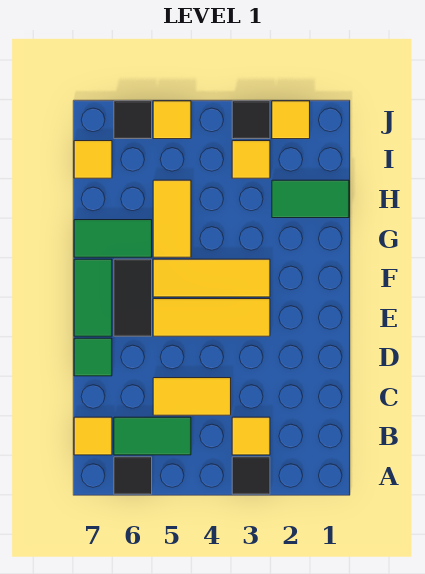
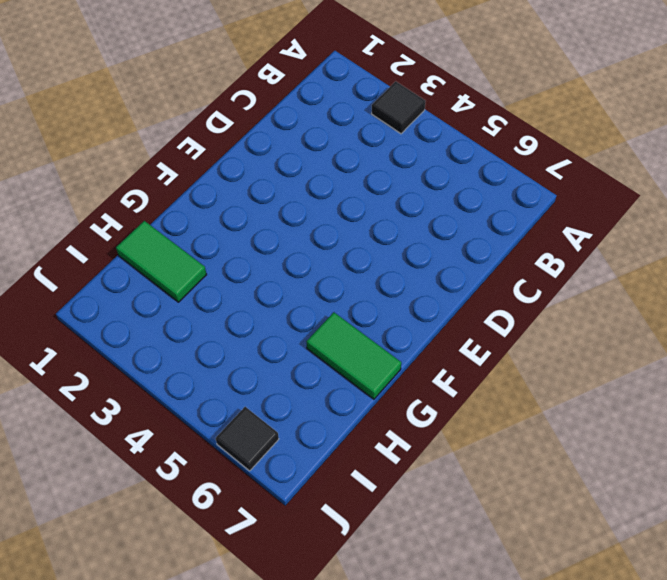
none -> black 1x1 tile [114,457,152,494]
none -> yellow 1x1 tile [232,417,270,455]
none -> green 1x2 tile [114,417,191,455]

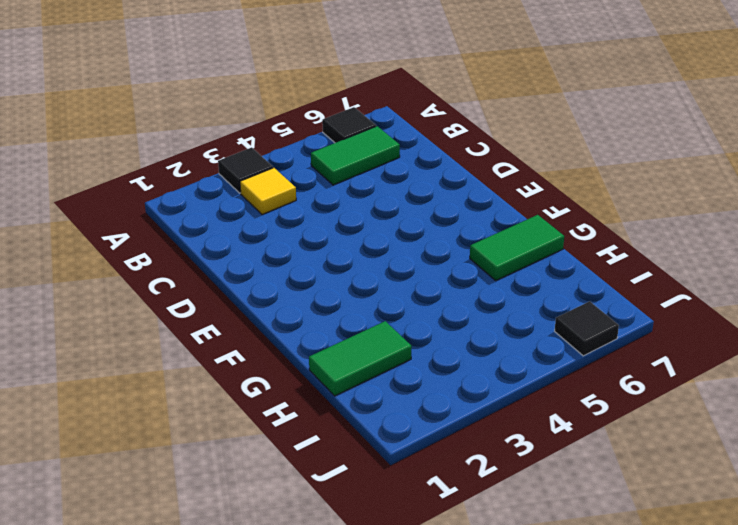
none -> yellow 1x1 tile [74,417,112,455]
none -> yellow 1x2 tile [153,378,231,415]
none -> green 1x1 tile [74,338,112,376]

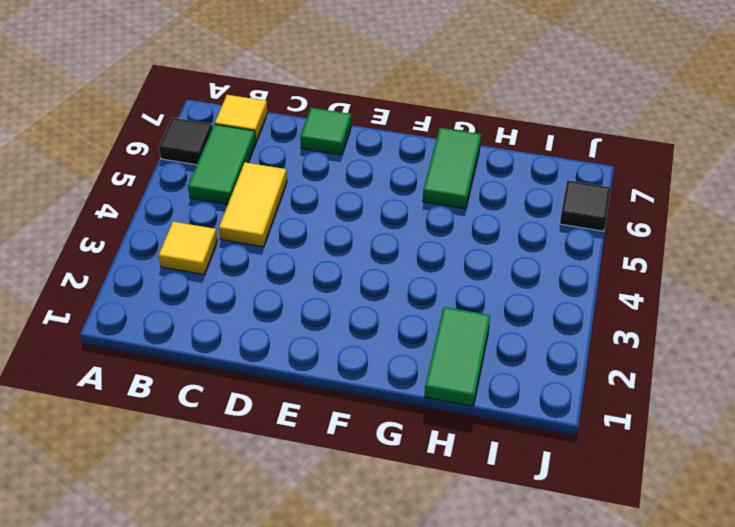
none -> black 1x1 tile [232,457,270,494]
none -> yellow 1x3 tile [153,299,270,336]
none -> black 1x2 tile [114,259,152,336]

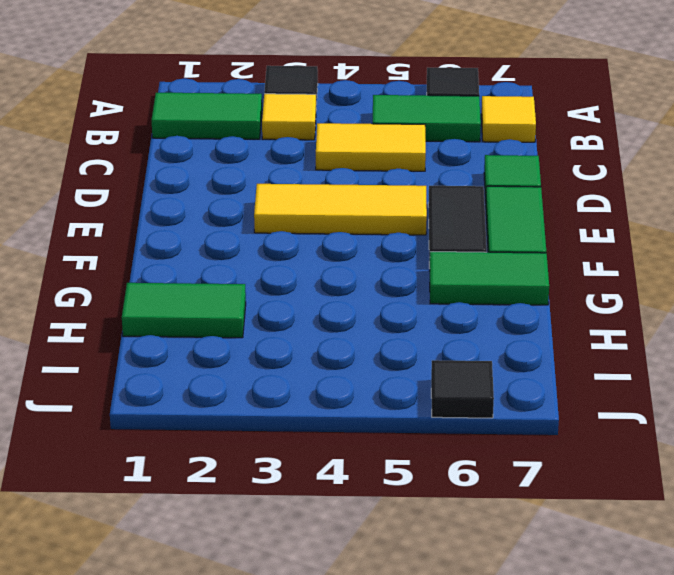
green 1x2 tile [152,93,262,139] -> none
none -> yellow 1x3 tile [153,259,270,297]
none -> yellow 1x2 tile [153,180,191,257]
none -> yellow 1x1 tile [232,141,270,178]

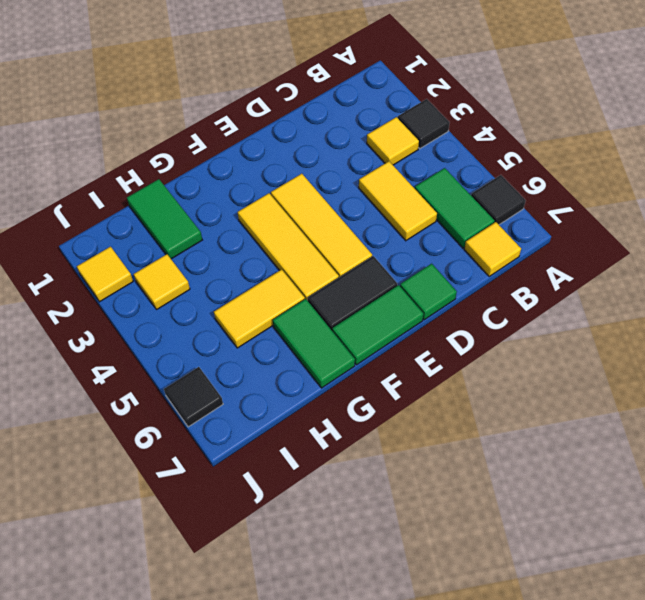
none -> yellow 1x1 tile [74,141,112,178]
none -> black 1x1 tile [232,101,270,139]
none -> yellow 1x1 tile [153,101,191,139]

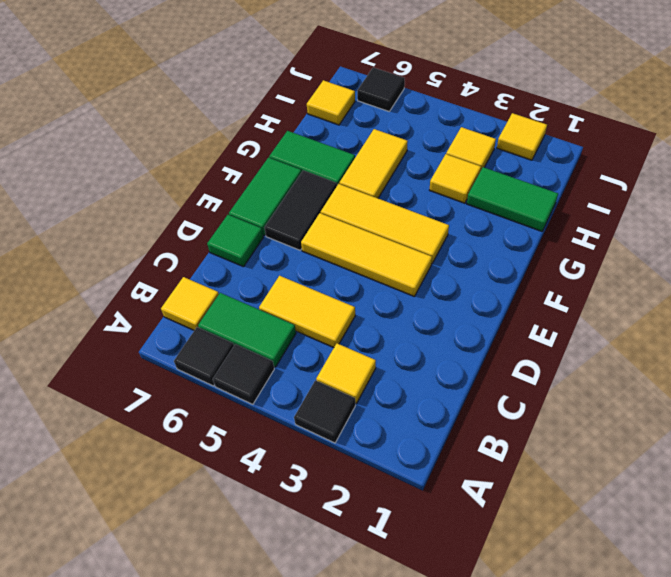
black 1x1 tile [213,344,274,404] -> black 1x1 tile moved to [232,101,270,139]
yellow 1x1 tile [430,154,481,203] -> yellow 1x1 tile moved to [153,101,191,139]

